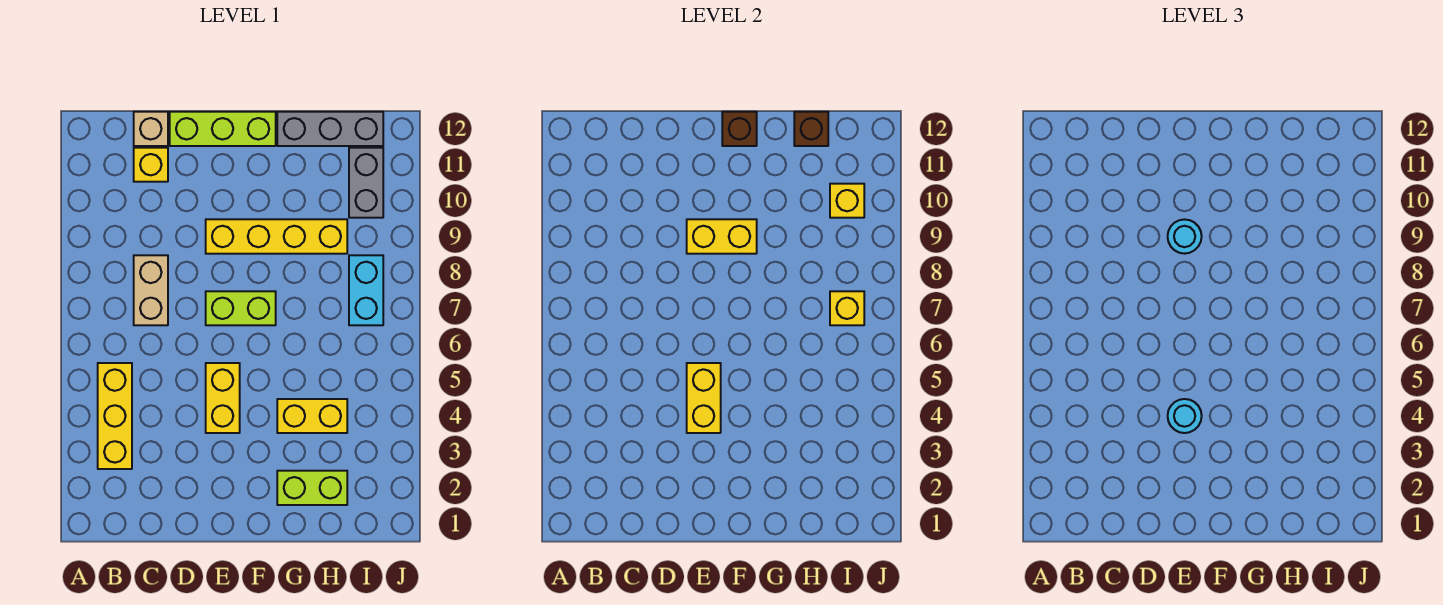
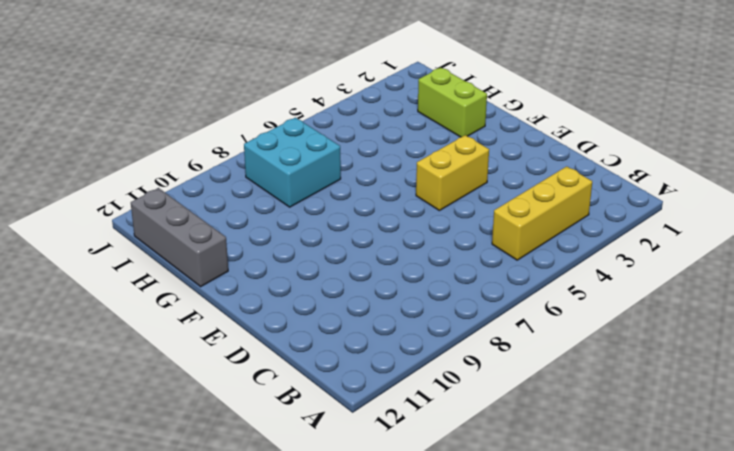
cyan 2x2 brick [244,118,341,207] -> cyan 1x2 brick [349,255,383,325]
none -> tan 1x2 brick [134,255,168,325]
none -> yellow 1x1 brick [134,148,168,182]
none -> tan 1x1 brick [134,112,168,146]

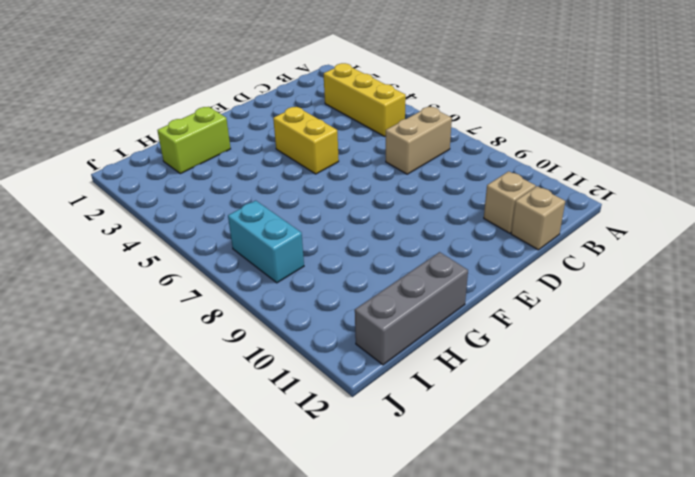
tan 1x2 brick [386,106,452,174] -> tan 1x2 brick turned to [134,255,168,325]
tan 1x1 brick [484,171,536,233] -> yellow 1x1 brick [134,148,168,182]
none -> lime 1x3 brick [170,112,276,146]
none -> lime 1x2 brick [206,291,276,325]
none -> yellow 1x4 brick [206,219,347,254]

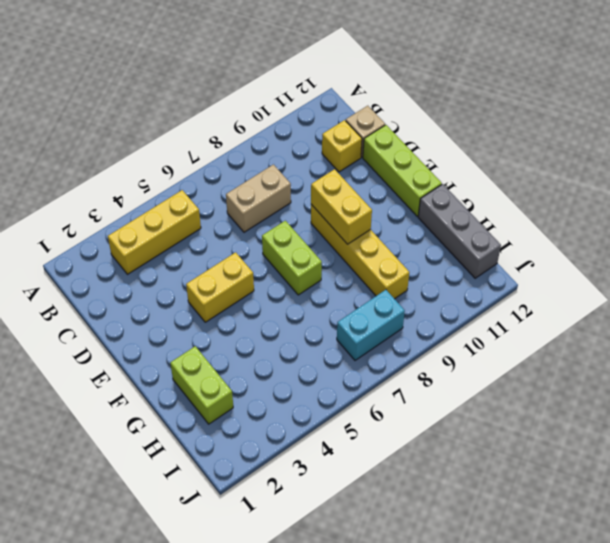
none -> yellow 1x2 brick [277,399,347,433]
none -> grey 1x2 brick [349,148,383,218]
none -> yellow 1x2 brick [687,363,721,433]

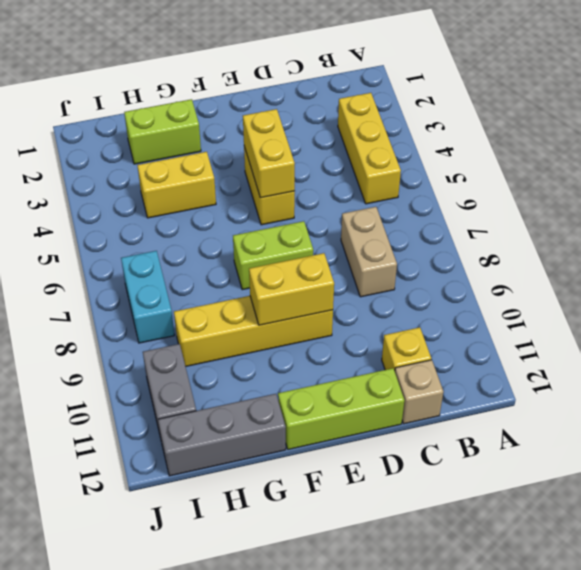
none -> brown 1x1 brick [722,112,757,146]
none -> brown 1x1 brick [794,112,828,146]
none -> yellow 1x1 brick [830,291,864,325]

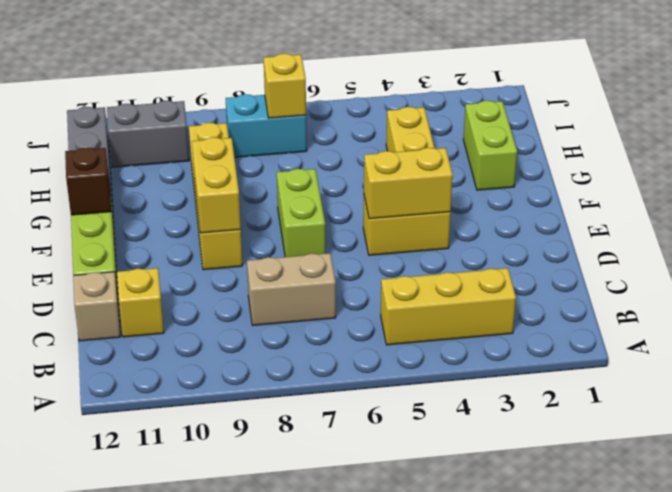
none -> brown 1x1 brick [794,112,828,146]
none -> yellow 1x1 brick [830,184,864,218]
none -> cyan 1x1 round brick [1168,399,1202,433]

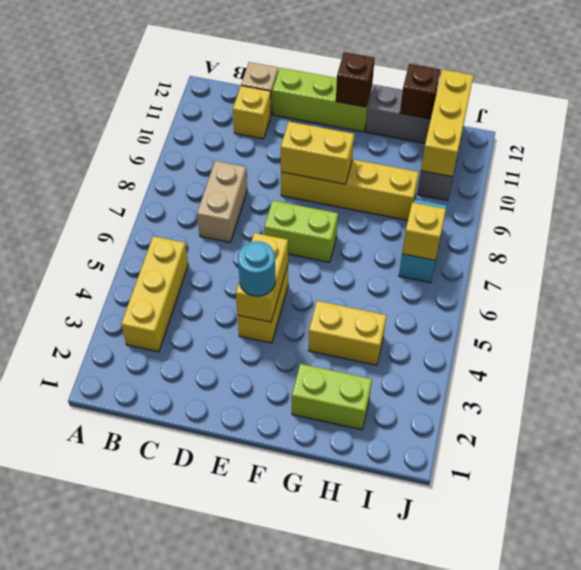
yellow 1x3 brick [421,70,473,177] -> yellow 1x1 brick [830,184,864,218]
none -> cyan 1x1 round brick [1168,219,1202,254]

